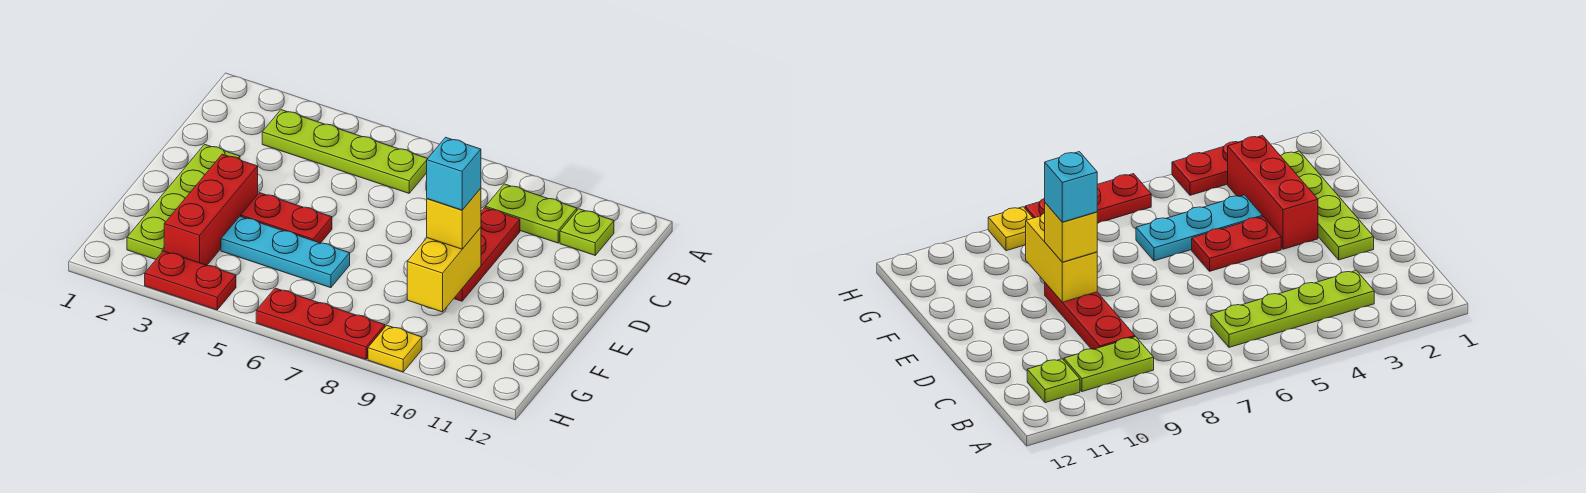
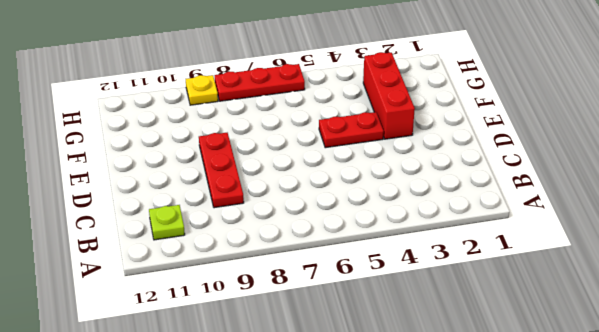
none -> lime 1x4 plate [262,110,428,193]
none -> lime 1x2 plate [486,184,577,243]
none -> lime 1x4 plate [127,144,240,259]

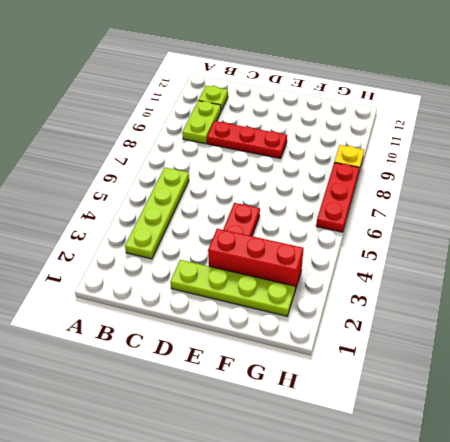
none -> cyan 1x3 plate [221,216,350,288]
none -> red 1x2 plate [145,251,236,310]
none -> yellow 1x2 brick [407,227,481,312]

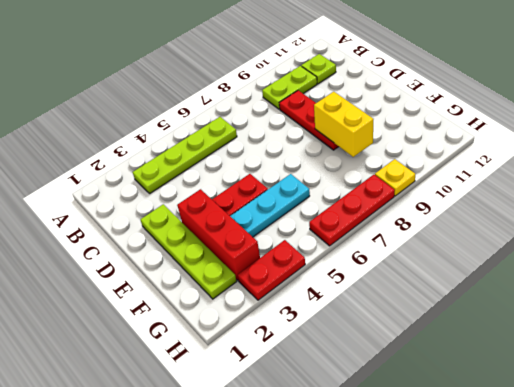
none -> yellow 1x1 brick [427,188,481,249]
none -> cyan 1x1 brick [427,137,481,210]

